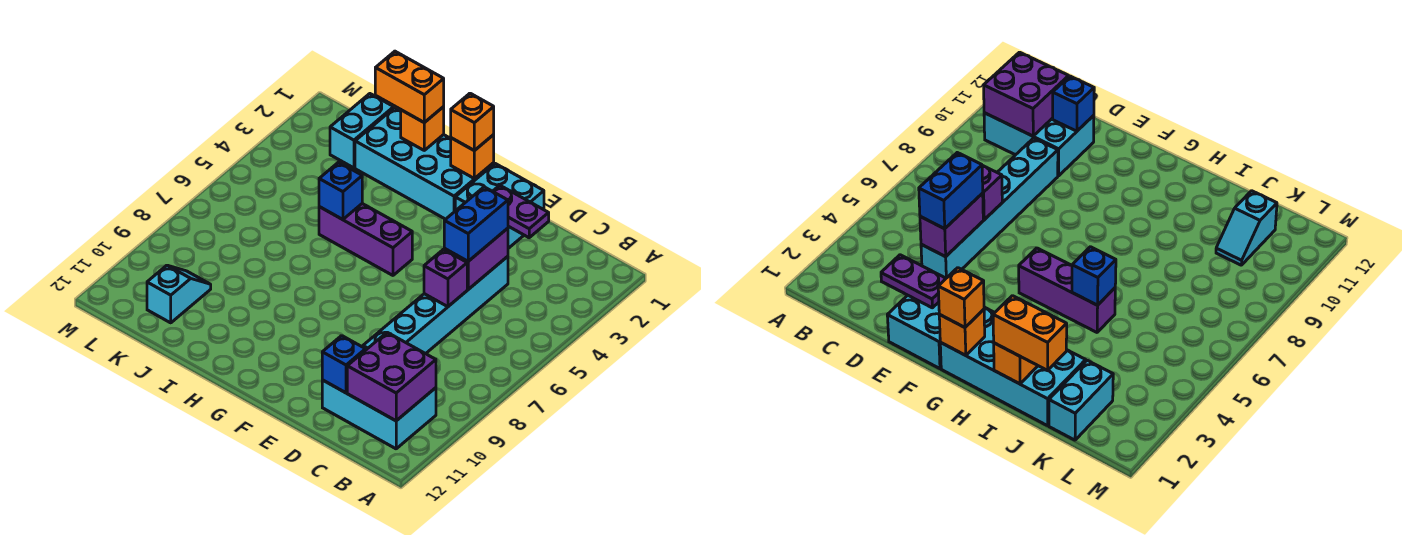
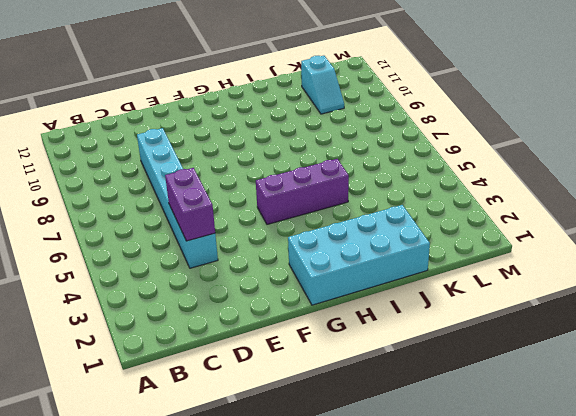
none -> cyan 2x3 brick [322,347,436,449]
none -> cyan 2x2 brick [455,164,544,248]
none -> cyan 1x2 brick [330,94,394,168]

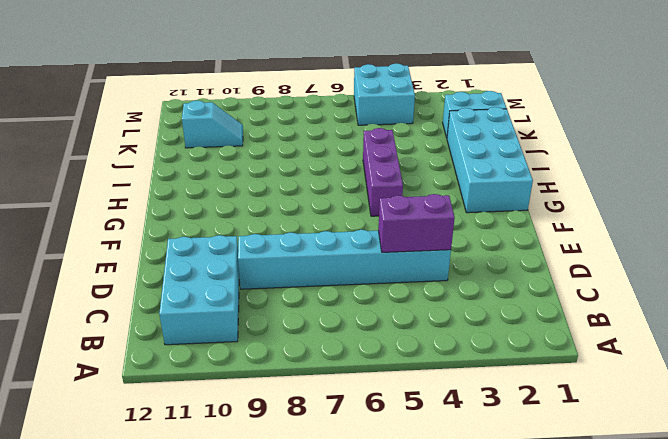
cyan 2x2 brick [354,64,415,125] -> cyan 2x2 brick moved to [455,164,544,248]
none -> purple 2x2 brick [347,332,436,421]
none -> purple 1x2 plate [493,185,549,238]
none -> purple 1x1 brick [424,249,467,307]

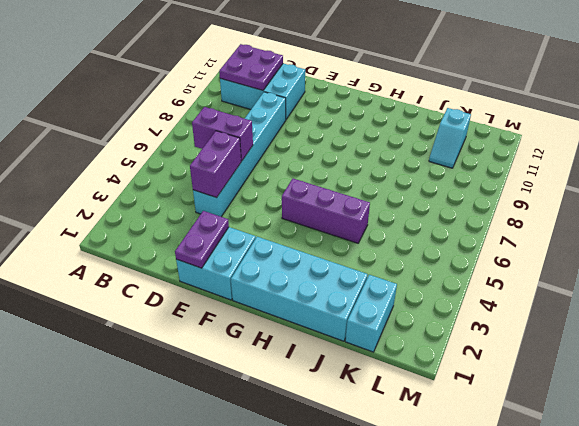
purple 2x2 plate [219,44,283,90] -> purple 2x2 brick [347,332,436,421]
purple 1x2 brick [192,107,253,161] -> purple 1x1 brick [424,249,467,307]
purple 1x2 plate [175,211,229,268] -> purple 1x2 plate turned to [493,185,549,238]
none -> blue 1x1 brick [322,336,365,393]
none -> orange 1x1 brick [451,135,494,179]
none -> orange 1x1 brick [401,107,444,150]

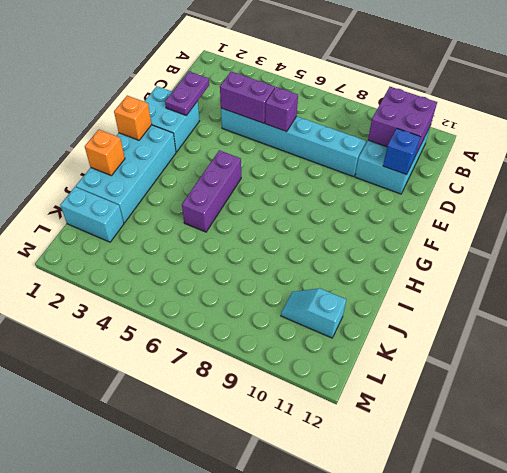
none -> blue 1x1 brick [319,162,362,220]
none -> blue 1x2 brick [444,187,508,261]
none -> orange 1x1 brick [451,93,494,151]

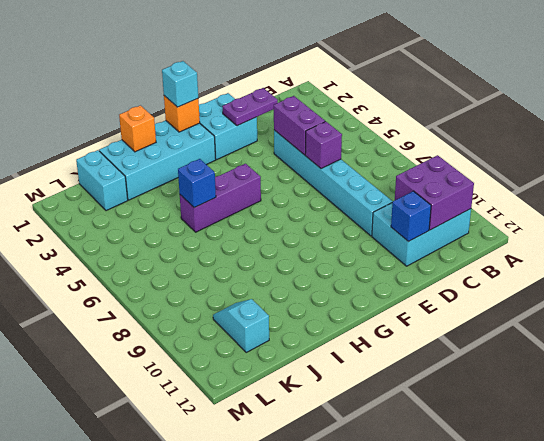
cyan 1x1 brick [162,61,198,107] -> orange 1x1 brick [451,93,494,151]
none -> blue 1x2 brick [444,187,508,261]
none -> orange 1x2 brick [375,51,444,123]

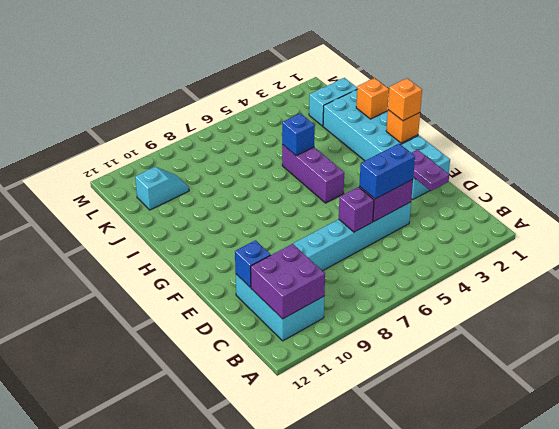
none -> orange 1x2 brick [375,51,444,123]

